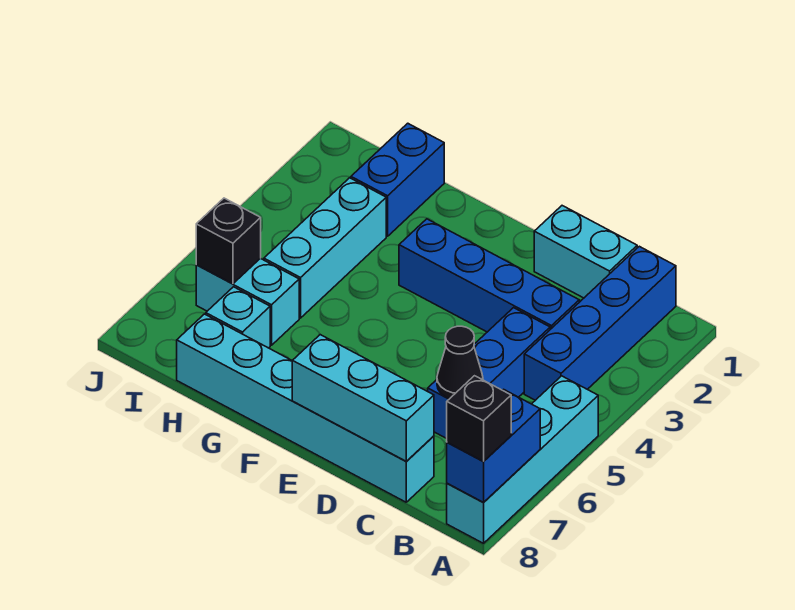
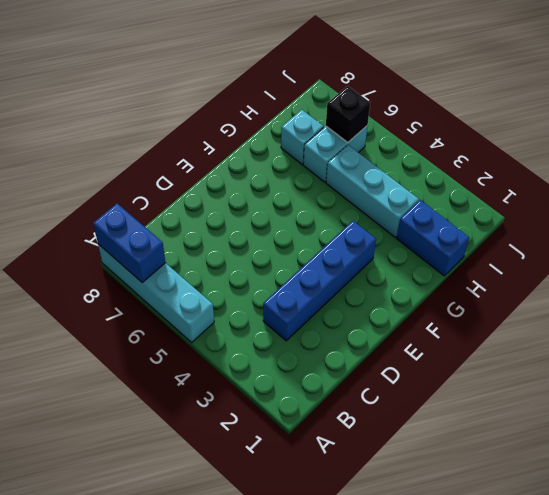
none -> blue 1x4 brick [524,246,676,400]
none -> cyan 1x2 brick [534,206,637,298]
none -> blue 1x3 brick [428,308,550,439]

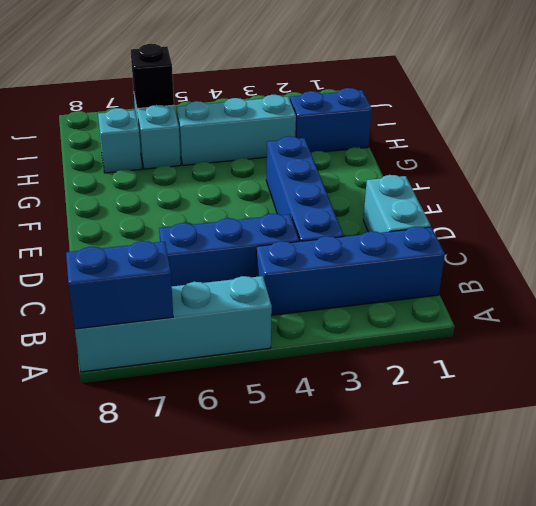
none -> cyan 1x6 brick [177,314,434,502]
none -> black 1x1 cone [437,326,483,399]
none -> cyan 1x3 brick [292,335,434,461]

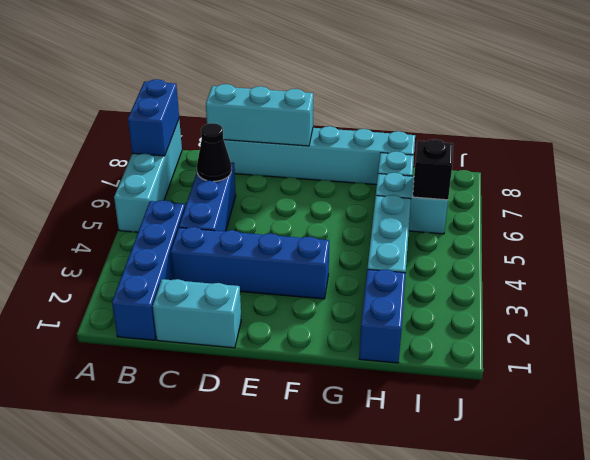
none -> black 1x1 brick [447,376,511,462]

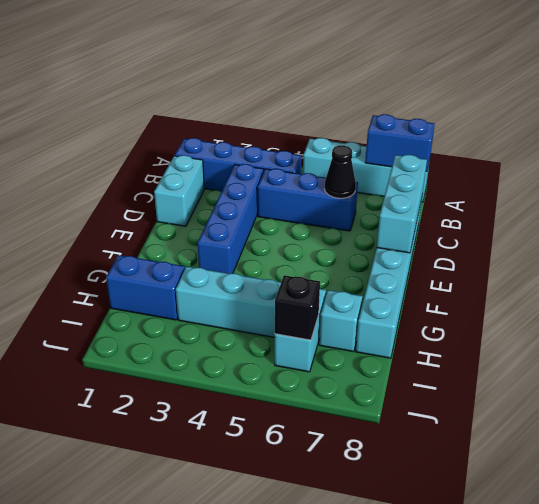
none -> black 1x1 brick [447,376,511,462]

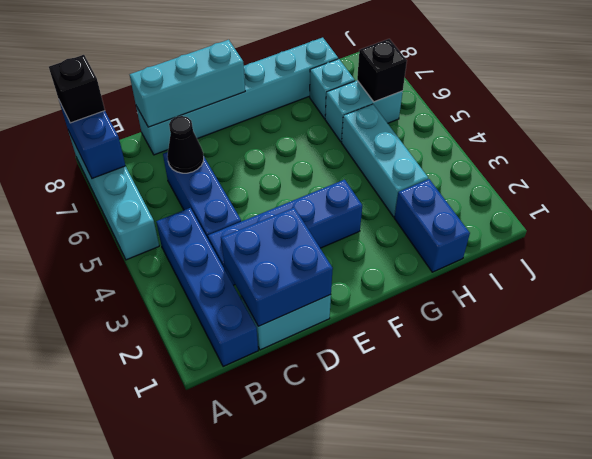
blue 2x2 brick [221,208,333,326] -> none

